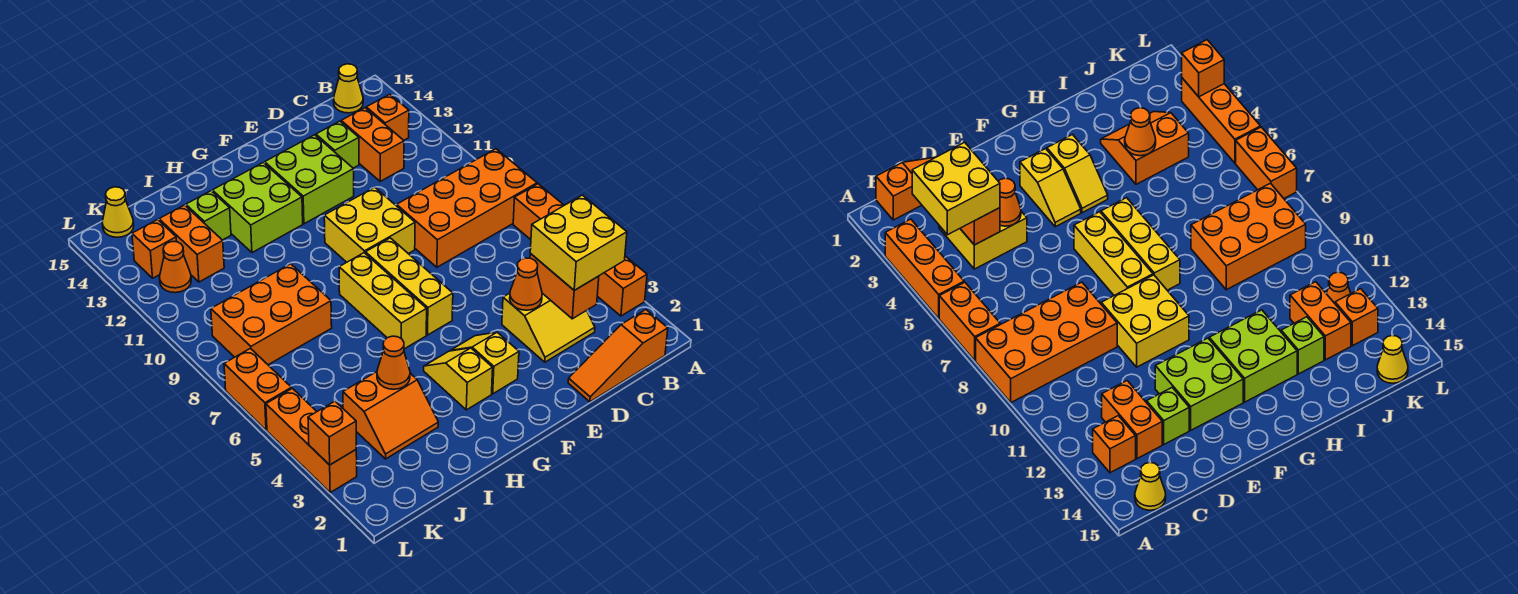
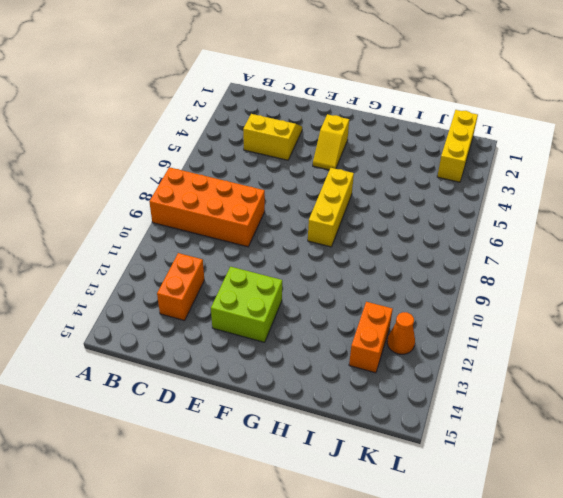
yellow 1x3 brick [437,110,478,182] -> yellow 1x3 brick moved to [365,238,453,335]
none -> orange 1x3 brick [597,256,647,316]
none -> orange 1x2 brick [513,184,564,240]
none -> orange 1x3 slope [568,310,668,402]
none -> orange 1x1 brick [366,94,409,140]

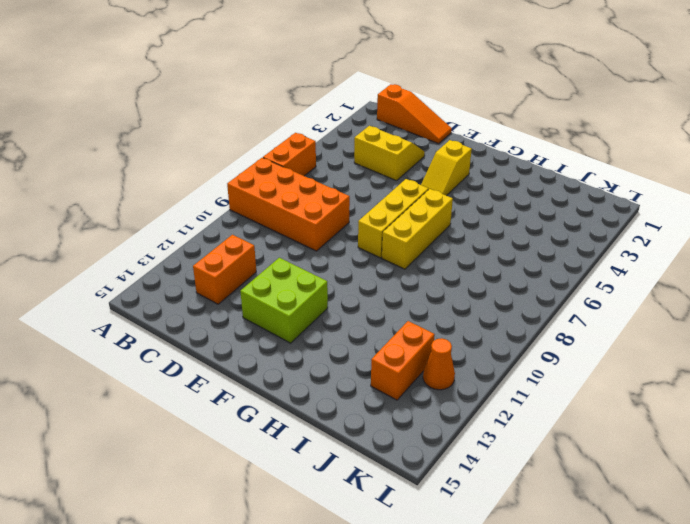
none -> orange 1x3 brick [597,256,647,316]
none -> orange 1x1 brick [366,94,409,140]
none -> yellow 1x1 cone [334,64,363,113]
none -> lime 1x1 brick [316,121,359,168]

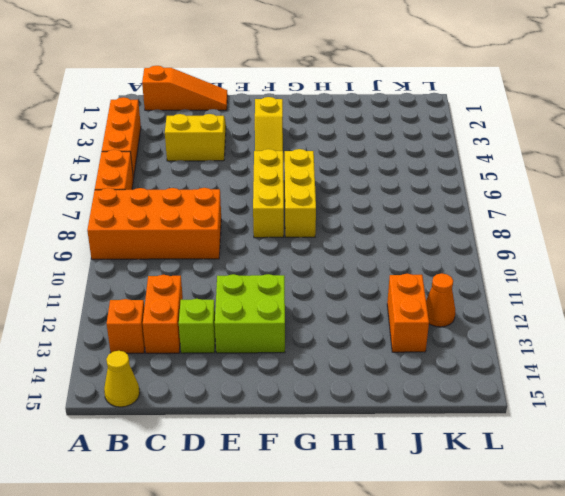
none -> yellow 2x2 brick [324,187,415,262]
none -> yellow 1x2 slope [424,348,493,410]
none -> lime 2x2 brick [212,163,303,253]
none -> orange 2x2 slope [343,372,438,459]

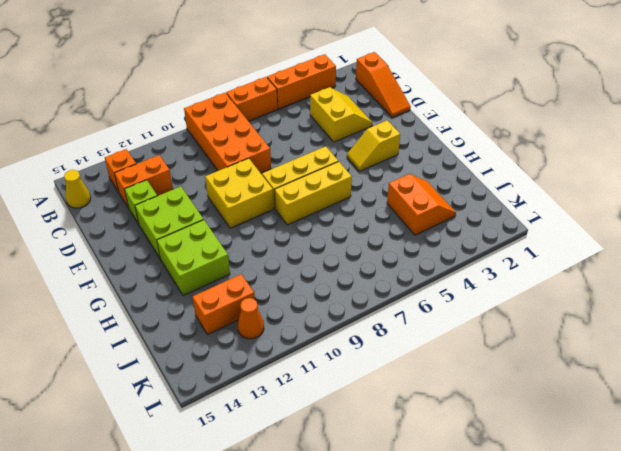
none -> yellow 1x2 slope [424,348,493,410]
none -> orange 2x3 brick [211,264,332,365]
none -> lime 1x1 brick [186,191,231,240]
none -> orange 1x1 brick [132,220,177,278]

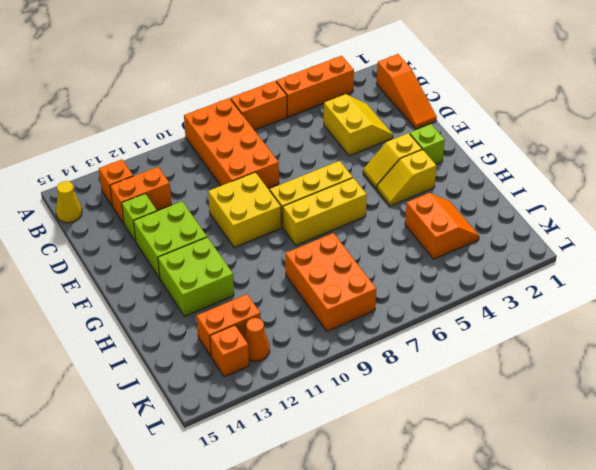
lime 1x1 brick [410,124,445,164] -> lime 1x1 brick moved to [186,191,231,240]
none -> yellow 1x1 cone [102,187,134,237]
none -> orange 1x3 brick [266,388,357,492]
none -> orange 1x2 brick [224,348,291,430]
none -> orange 1x2 brick [530,254,599,319]

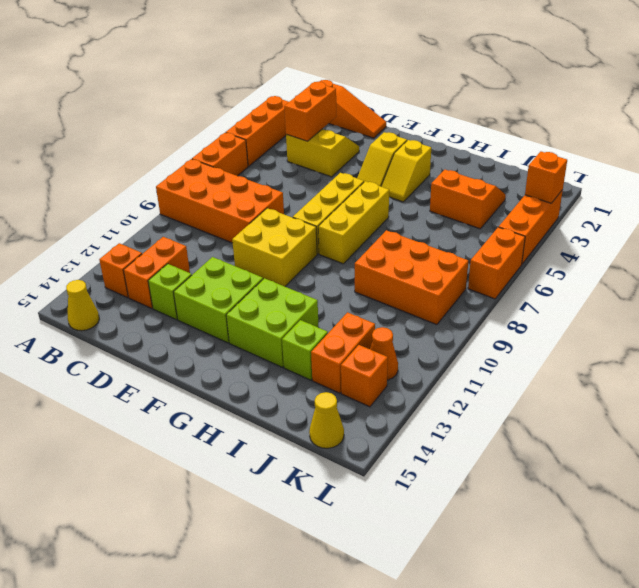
none -> orange 1x1 cone [510,258,542,310]
none -> orange 1x1 cone [377,336,410,389]
none -> yellow 2x2 brick [530,195,627,290]

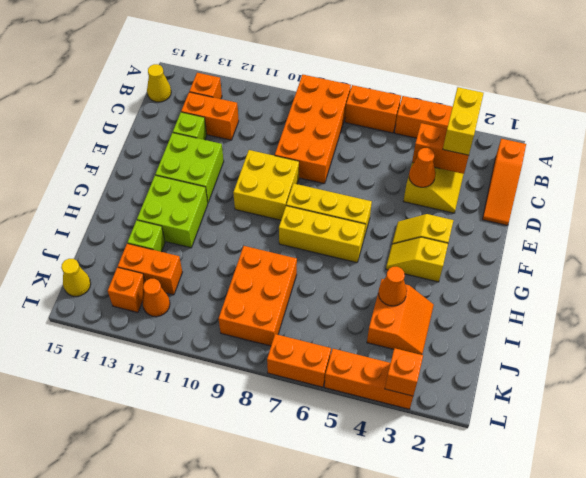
yellow 1x2 brick [443,87,484,155] -> yellow 2x2 brick [530,195,627,290]

